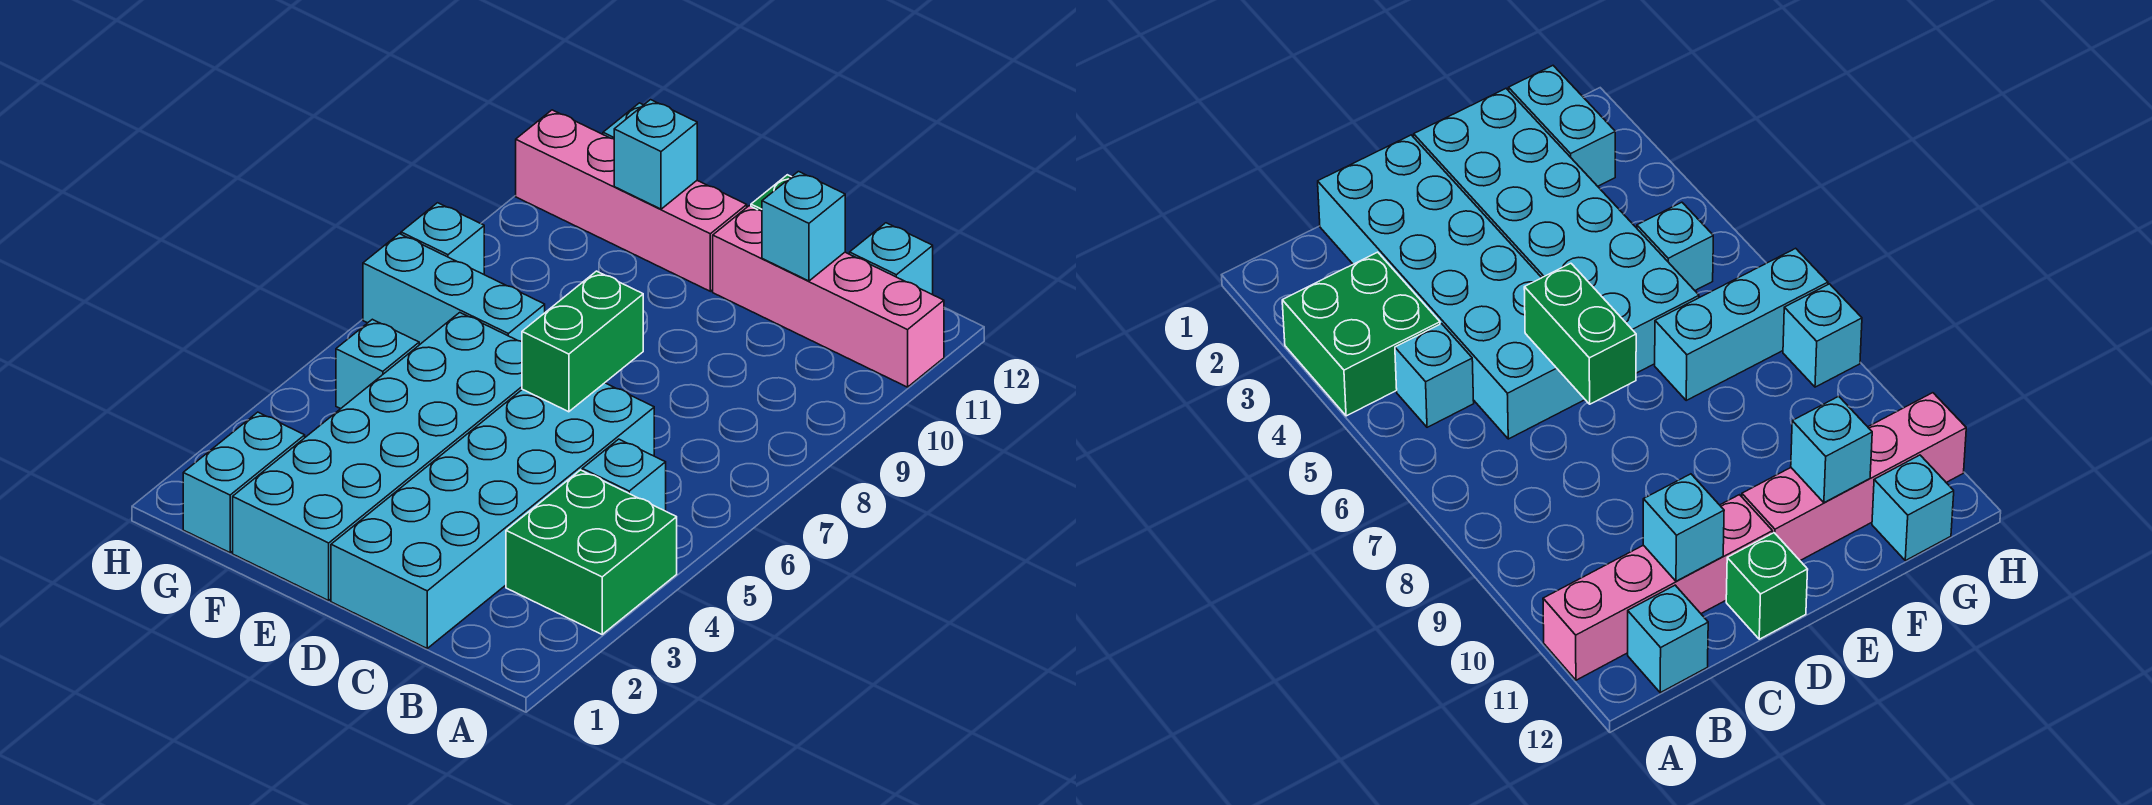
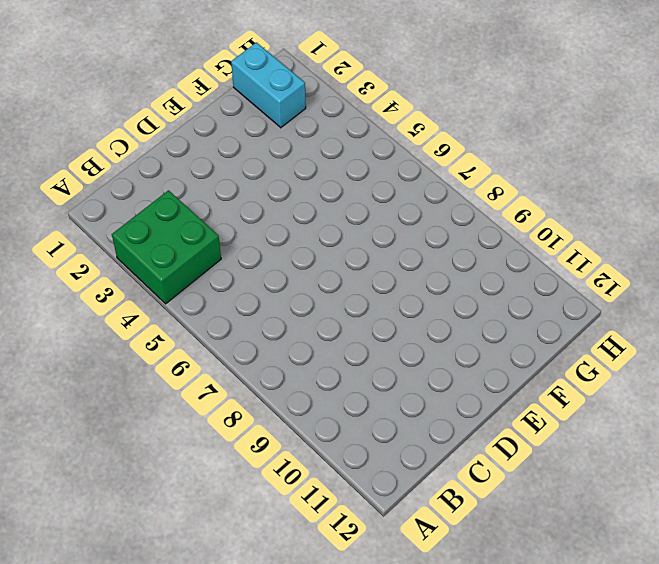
none -> pink 1x4 brick [713,206,944,387]
none -> cyan 1x1 brick [582,439,666,511]
none -> cyan 1x1 brick [850,223,933,295]

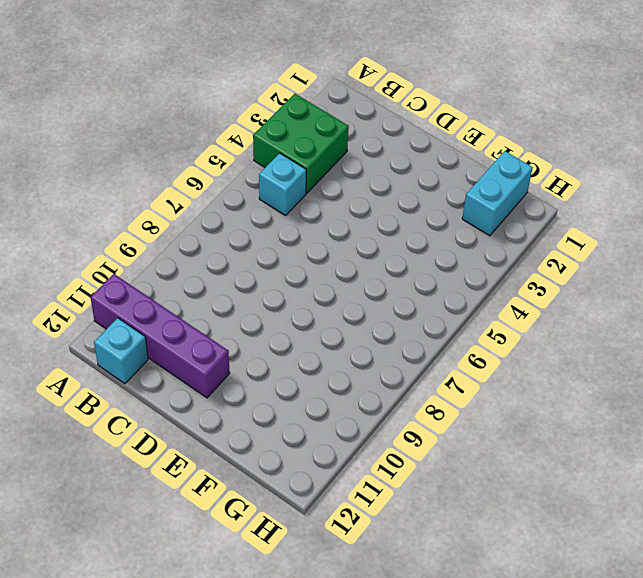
purple 1x4 brick [91,274,230,398] -> pink 1x4 brick [713,206,944,387]
none -> cyan 2x6 brick [331,383,654,648]
none -> green 1x1 brick [1726,533,1808,639]
none -> cyan 2x6 brick [233,313,522,601]

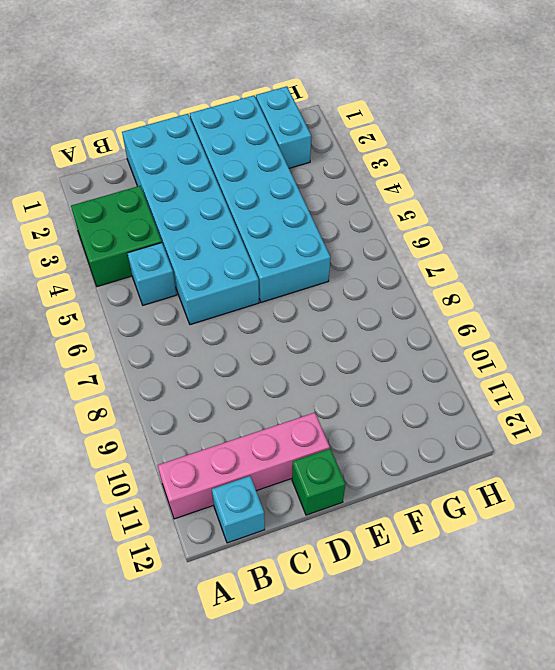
none -> pink 1x4 brick [516,110,747,291]
none -> cyan 1x3 brick [363,234,545,345]
none -> cyan 1x1 brick [336,319,419,409]

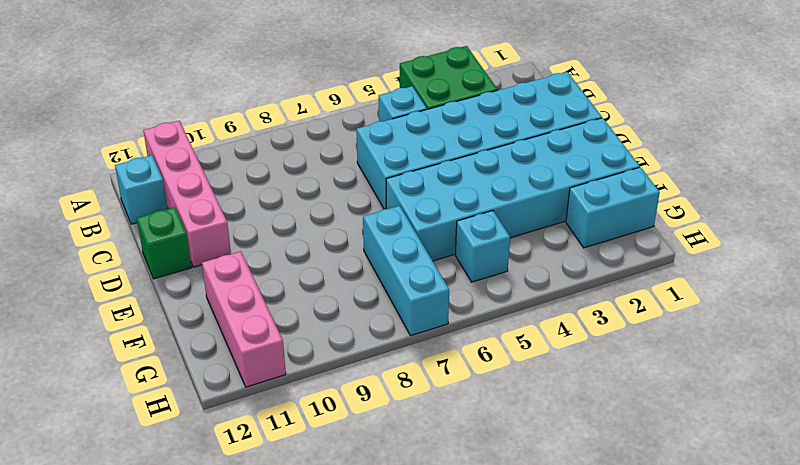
pink 1x3 brick [202,251,286,387] -> pink 1x4 brick [516,110,747,291]
none -> cyan 1x1 brick [1872,455,1954,561]
none -> cyan 1x1 brick [401,203,484,274]
none -> cyan 1x1 brick [762,172,845,281]

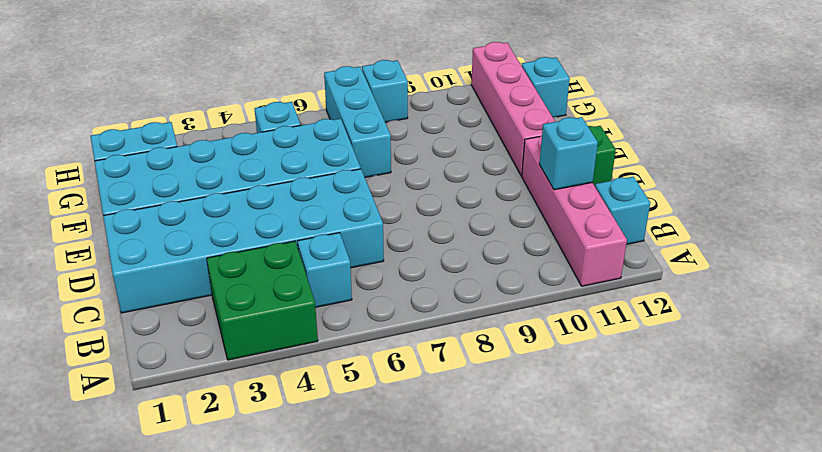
none -> green 1x2 brick [522,271,643,412]
none -> cyan 1x1 brick [614,100,697,209]

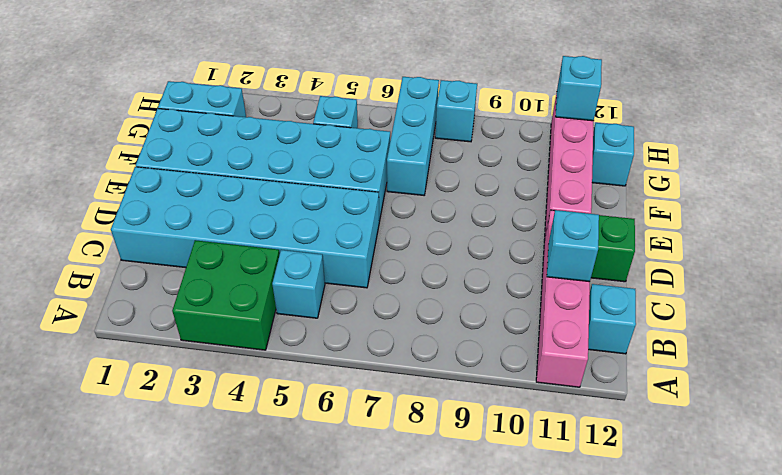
cyan 1x1 brick [555,56,602,121] -> cyan 1x1 brick moved to [614,100,697,209]
none -> green 1x2 brick [522,271,643,412]

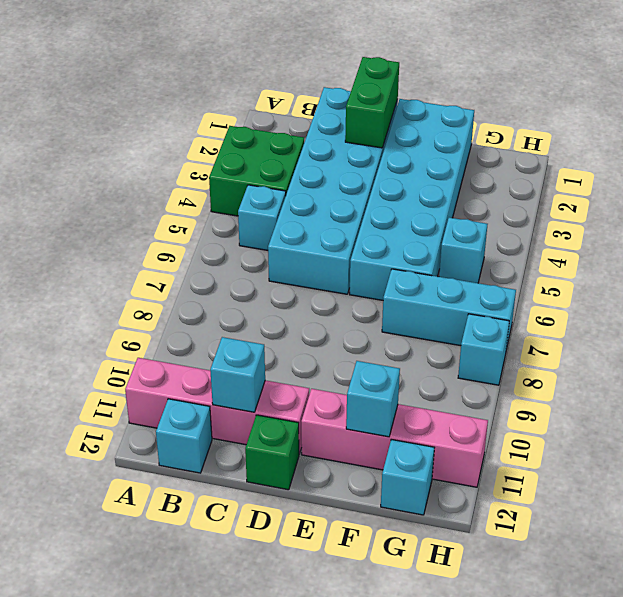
green 1x2 brick [345,57,399,148] -> green 1x2 brick moved to [522,271,643,412]
none -> cyan 1x2 brick [183,412,305,553]

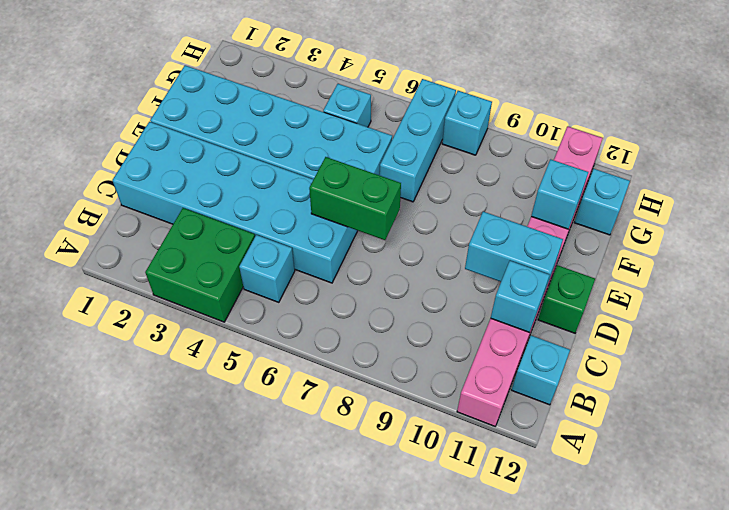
cyan 1x2 brick [465,212,563,290] -> cyan 1x2 brick moved to [183,412,305,553]

